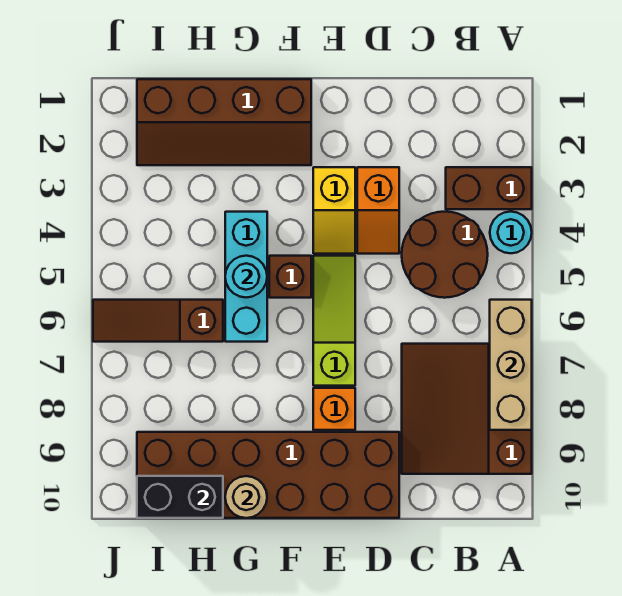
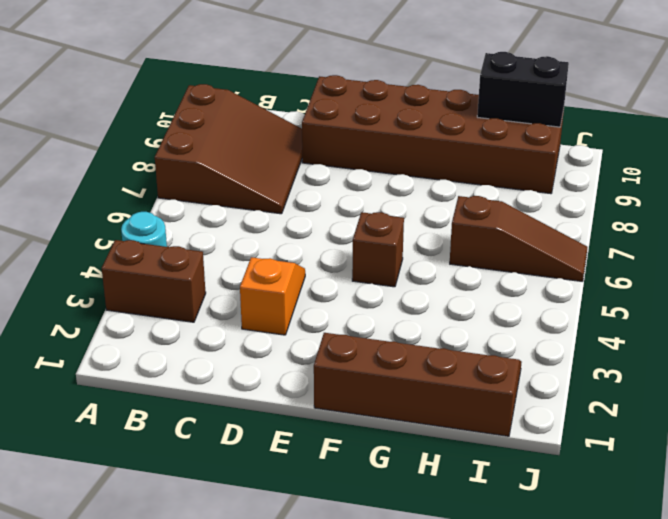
none -> brown 2x2 round brick [402,212,488,298]
none -> yellow 1x2 slope [313,167,355,254]
none -> lime 1x3 slope [313,256,355,386]

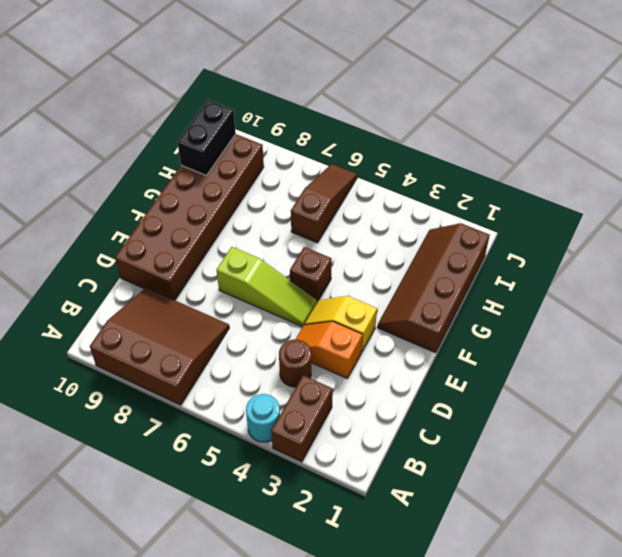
brown 1x1 round brick [279,340,311,387] -> brown 2x2 round brick [402,212,488,298]
none -> orange 1x1 brick [313,388,355,430]
none -> cyan 1x3 brick [225,212,267,342]
none -> tan 1x3 brick [490,300,532,430]

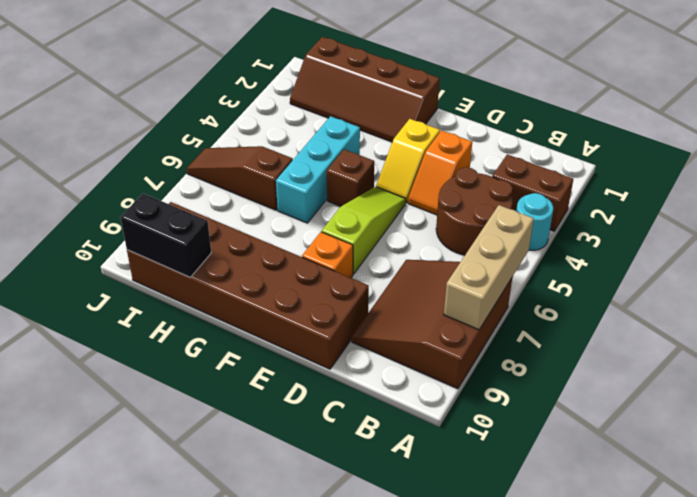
none -> cyan 1x1 round brick [225,256,267,298]
none -> tan 1x1 round brick [225,476,267,518]

